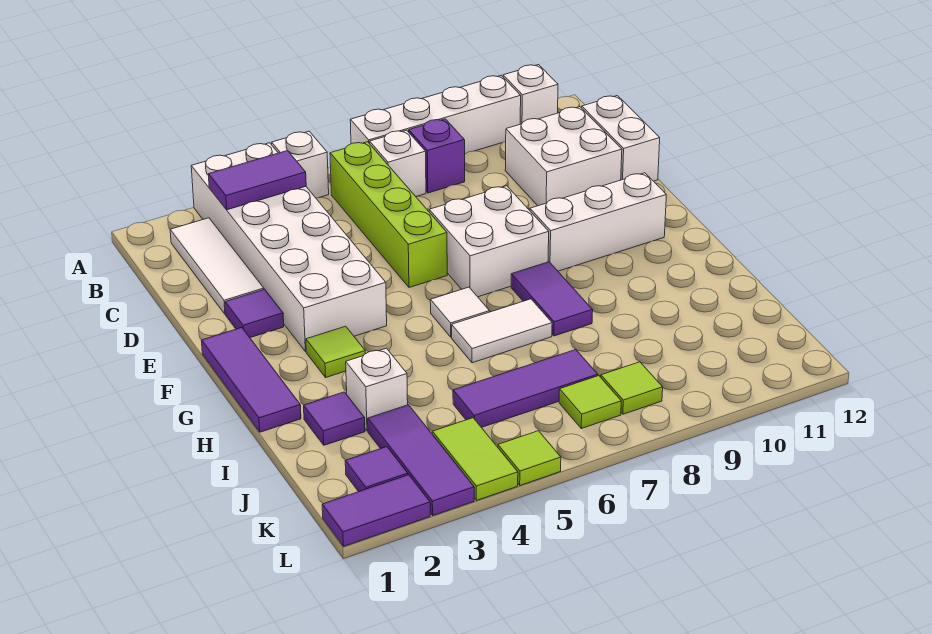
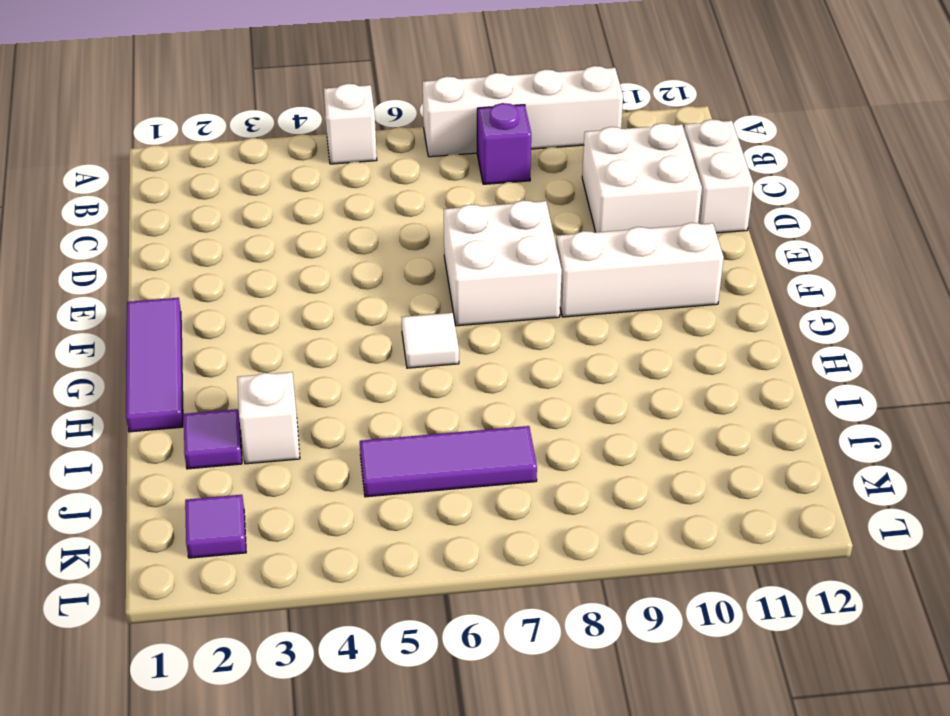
none -> white 2x6 brick [191,143,387,352]
none -> white 1x1 brick [503,65,558,124]
none -> white 1x3 tile [170,218,264,314]

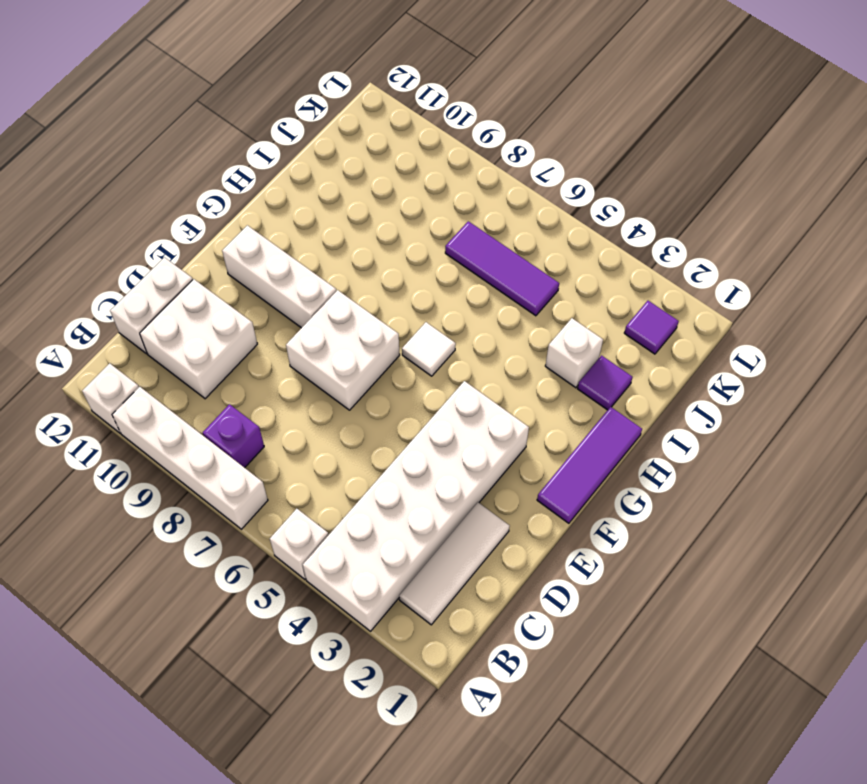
none -> lime 1x4 brick [330,142,447,287]
none -> white 1x1 brick [370,130,426,197]
none -> purple 1x1 tile [225,289,284,338]

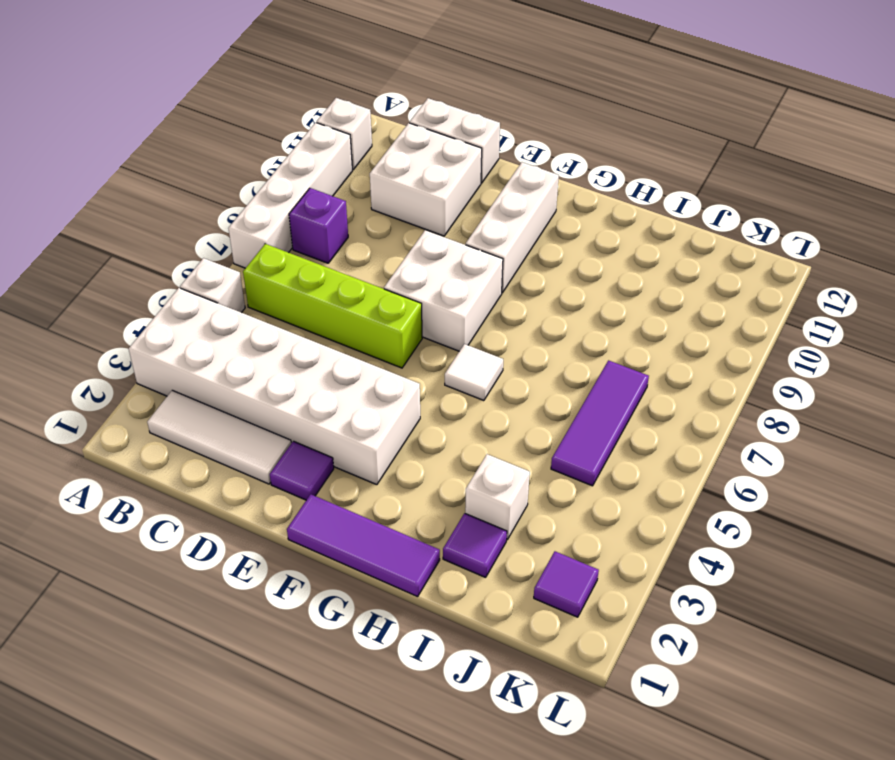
none -> white 1x1 brick [370,130,426,197]
none -> lime 1x1 tile [306,326,365,377]
none -> purple 1x2 tile [511,262,593,336]

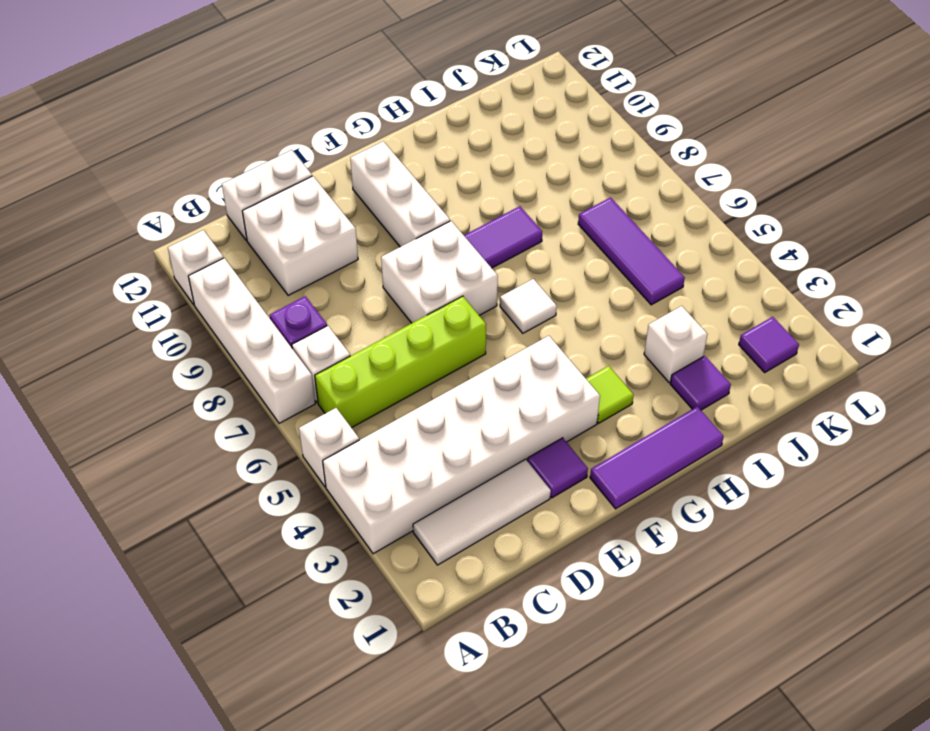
none -> white 1x2 tile [452,299,552,363]
none -> purple 1x3 tile [368,405,474,515]
none -> lime 1x2 tile [432,418,518,501]

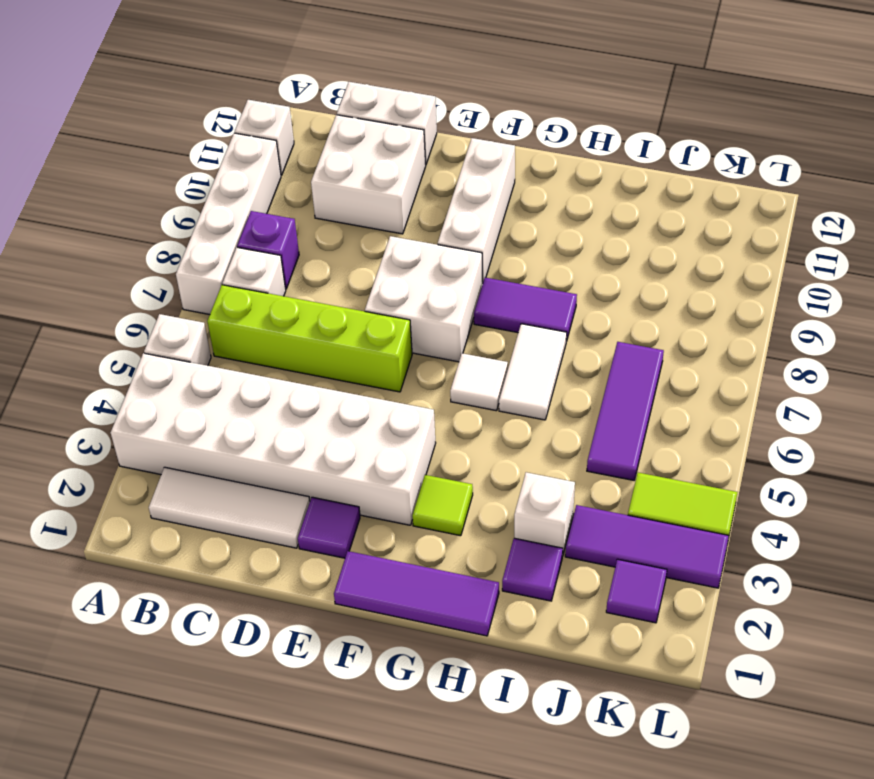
none -> lime 1x1 tile [559,376,621,428]
none -> lime 1x1 tile [601,362,663,414]
none -> purple 1x2 tile [322,475,430,546]

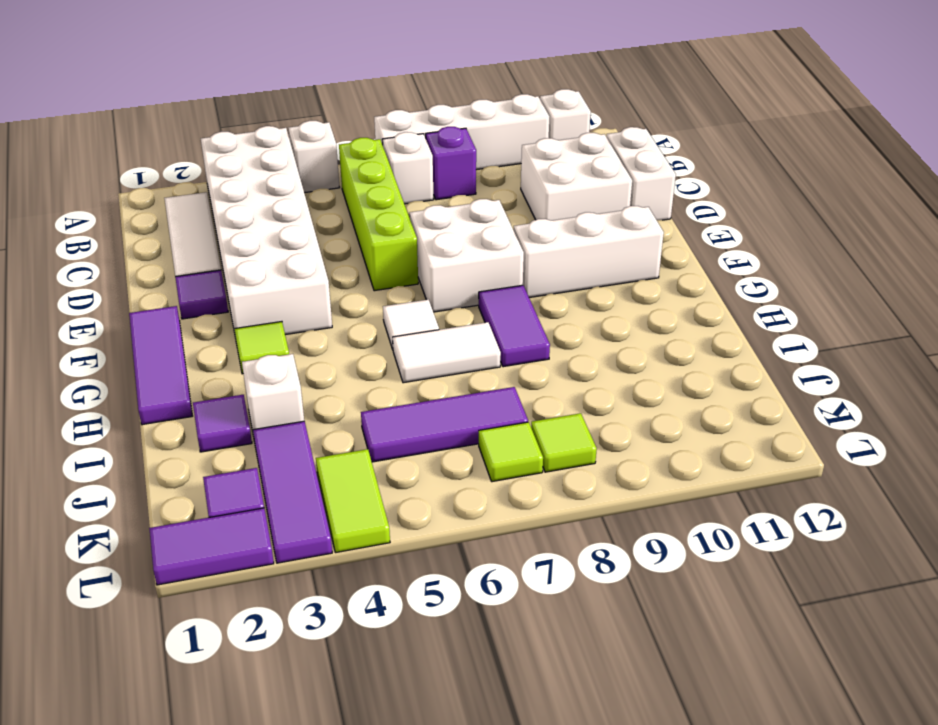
none -> lime 1x1 tile [498,431,561,485]
none -> purple 1x2 tile [208,151,306,210]

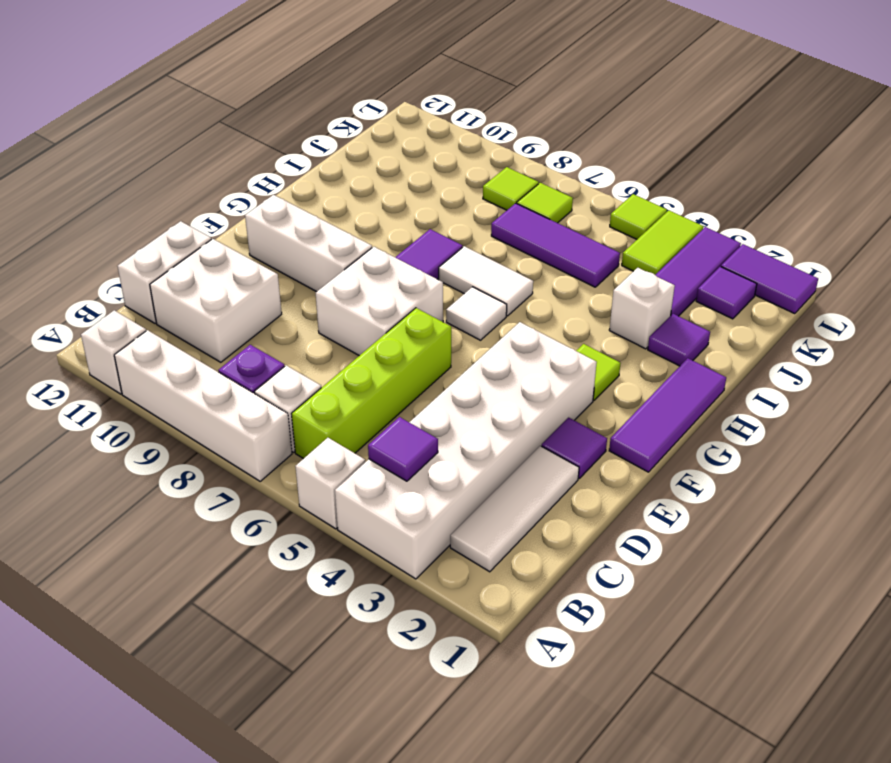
purple 1x1 tile [368,417,438,481] -> purple 1x2 tile [208,151,306,210]

